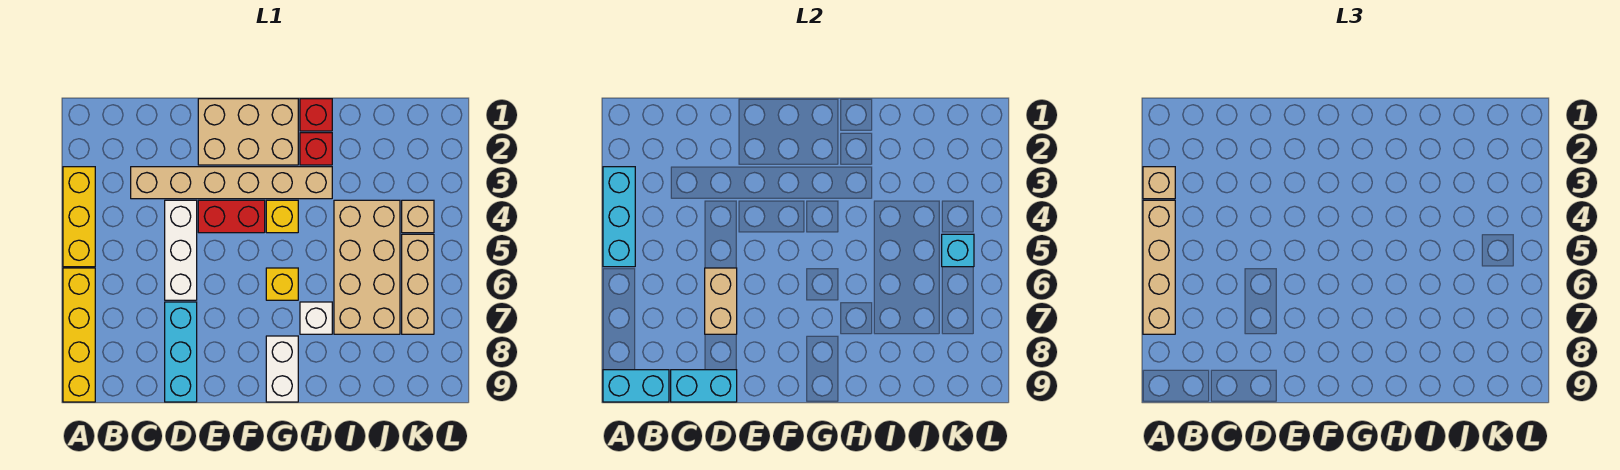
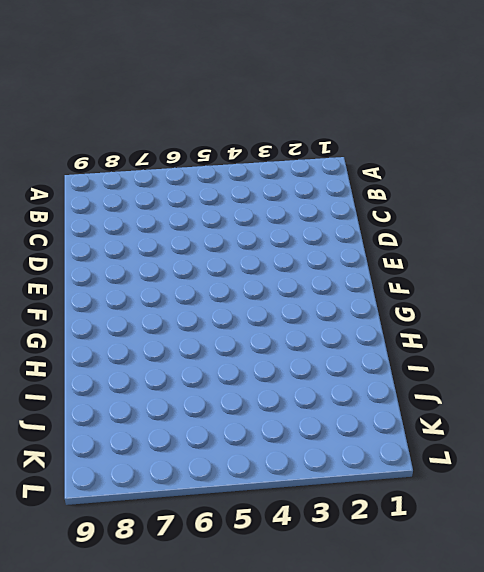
none -> yellow 1x3 brick [63,167,95,267]
none -> yellow 1x4 brick [63,268,95,402]
none -> tan 1x6 brick [131,167,332,199]

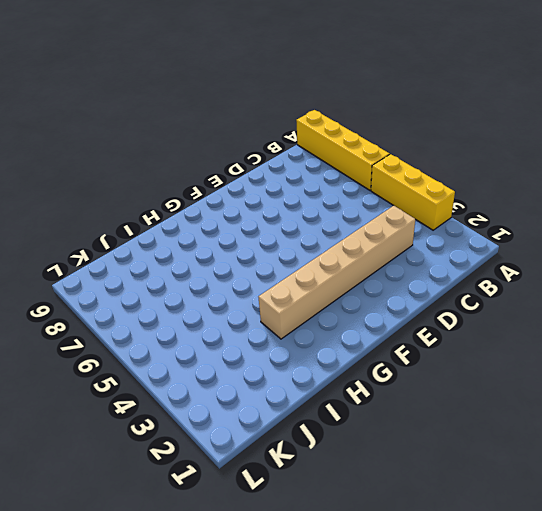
none -> white 1x3 brick [165,200,197,300]
none -> cyan 1x3 brick [165,302,197,402]
none -> tan 2x3 brick [198,99,298,165]

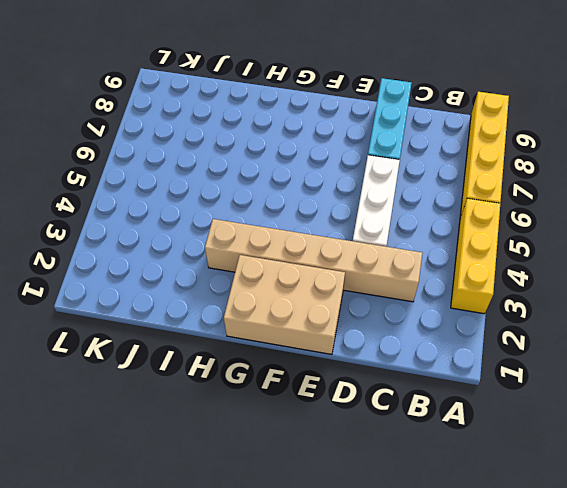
none -> red 1x2 brick [198,200,265,233]
none -> yellow 1x1 brick [266,200,298,233]
none -> yellow 1x1 brick [266,268,298,300]

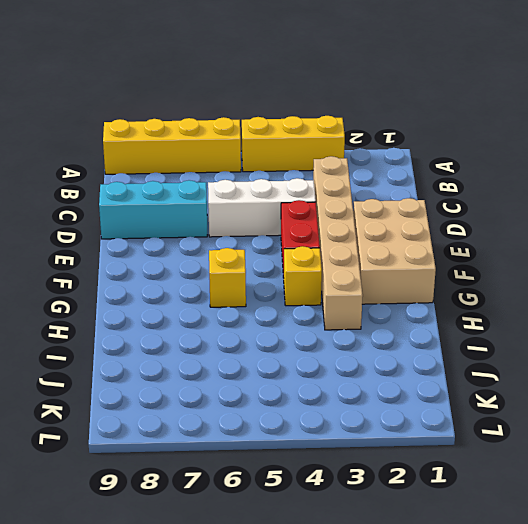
none -> white 1x2 brick [266,336,298,402]
none -> red 1x1 brick [300,99,332,131]
none -> red 1x1 brick [300,133,332,165]

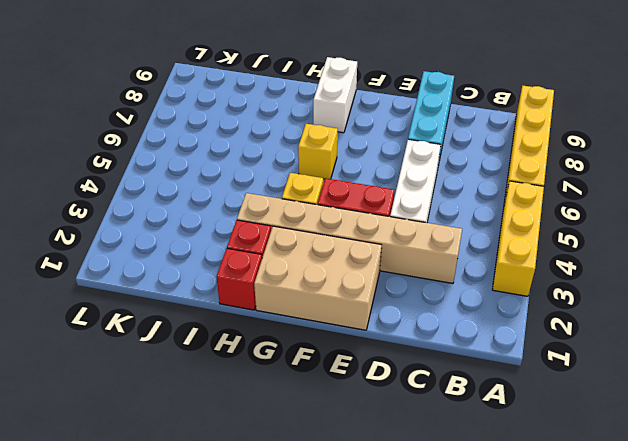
none -> white 1x1 brick [300,302,332,334]
none -> tan 2x4 brick [334,200,400,334]
none -> tan 1x1 brick [402,200,434,233]

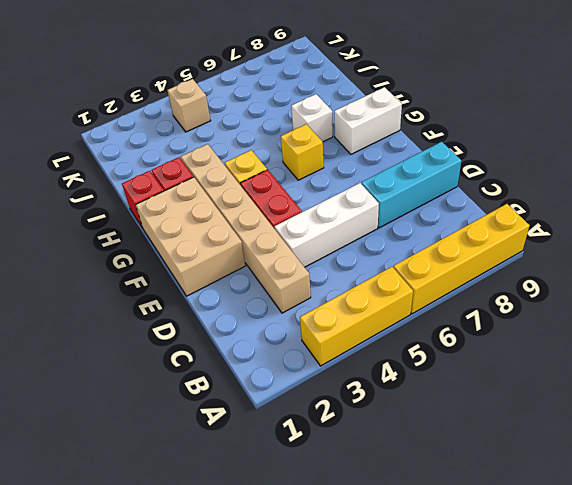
none -> tan 2x4 brick [334,200,400,334]
none -> tan 1x3 brick [402,234,434,334]
none -> cyan 1x3 brick [603,167,635,267]

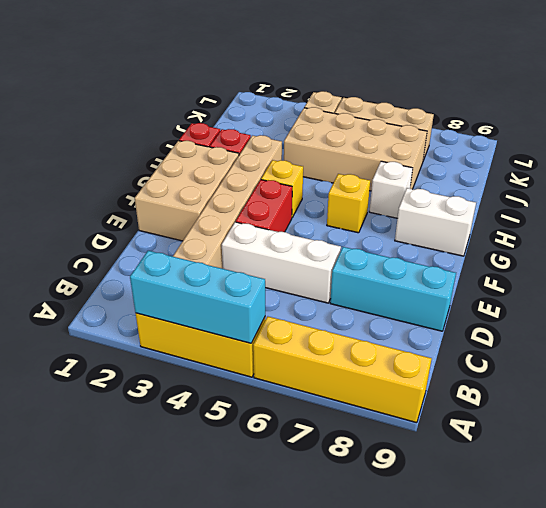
none -> cyan 1x2 brick [603,370,669,402]
none -> cyan 1x2 brick [671,370,737,402]
none -> tan 1x2 brick [705,268,737,334]

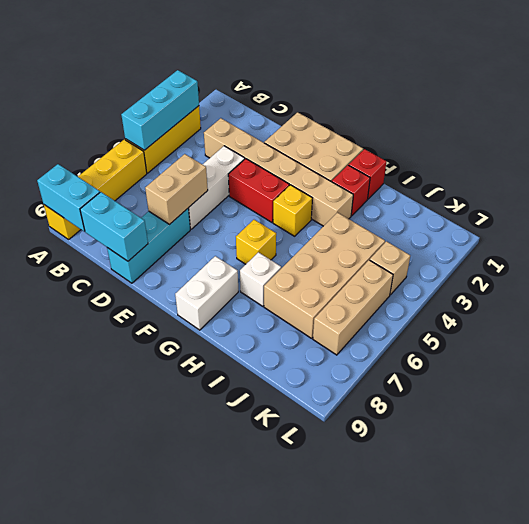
none -> cyan 1x1 brick [942,234,974,267]
none -> tan 1x1 brick [1143,167,1175,199]
none -> tan 1x4 brick [1143,200,1175,334]

